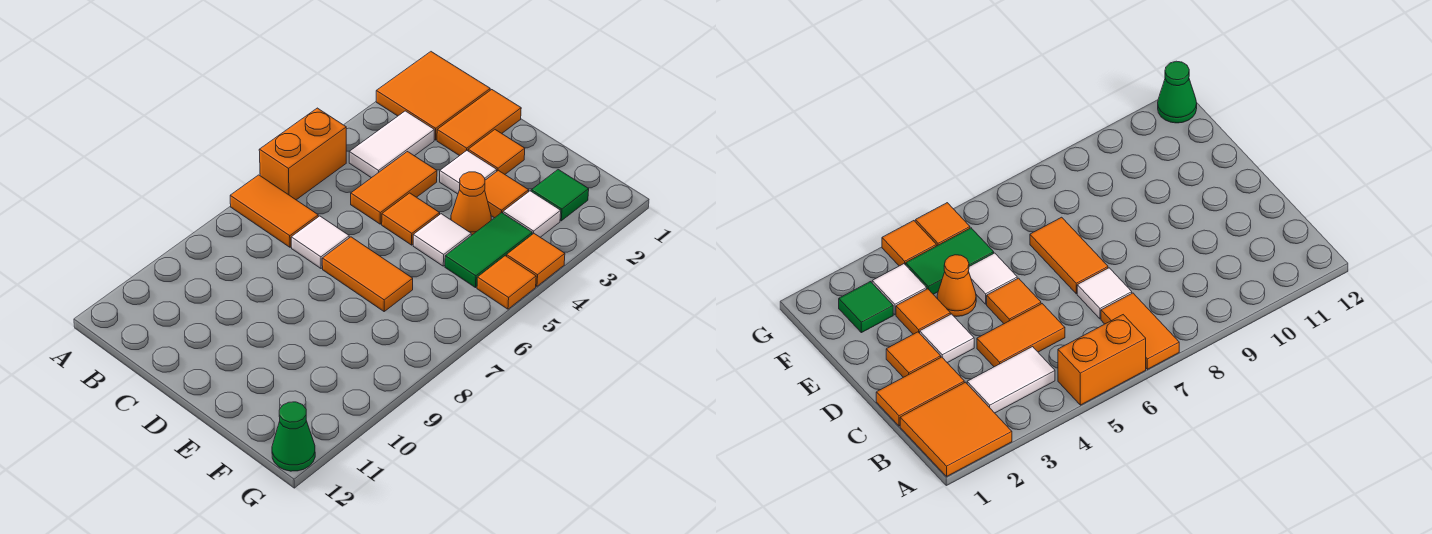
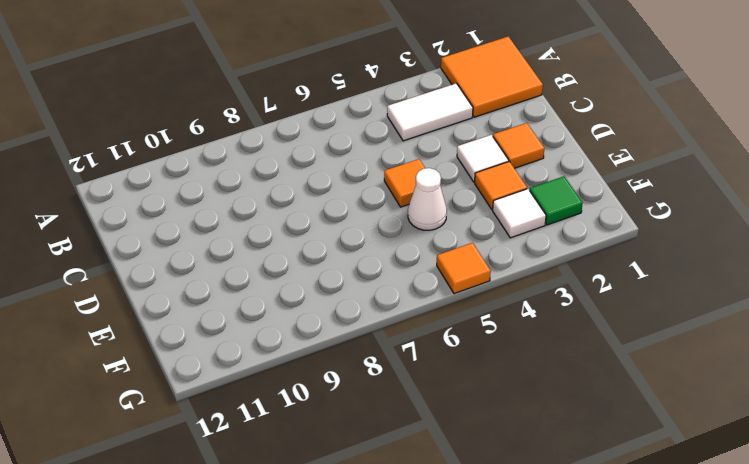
white 1x1 cone [408,168,447,230] -> white 1x1 tile [413,214,471,266]
none -> orange 1x2 brick [259,108,346,200]
none -> orange 1x2 tile [230,175,318,247]
none -> orange 1x2 tile [437,90,521,156]

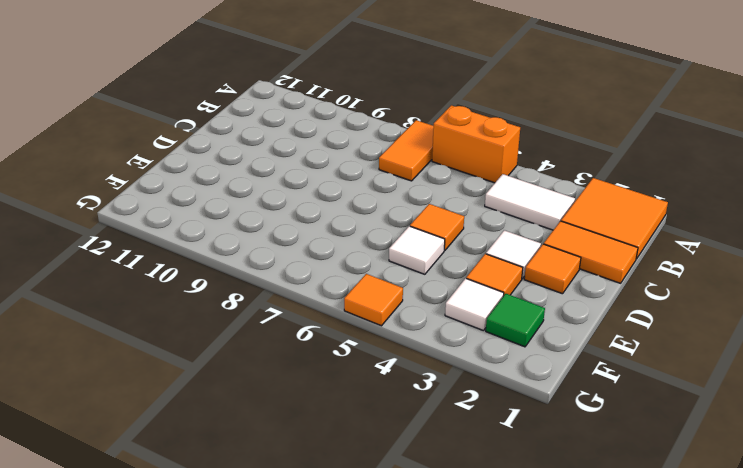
none -> orange 1x2 tile [351,152,437,224]
none -> white 1x1 tile [291,216,349,268]
none -> orange 1x2 tile [322,237,413,311]

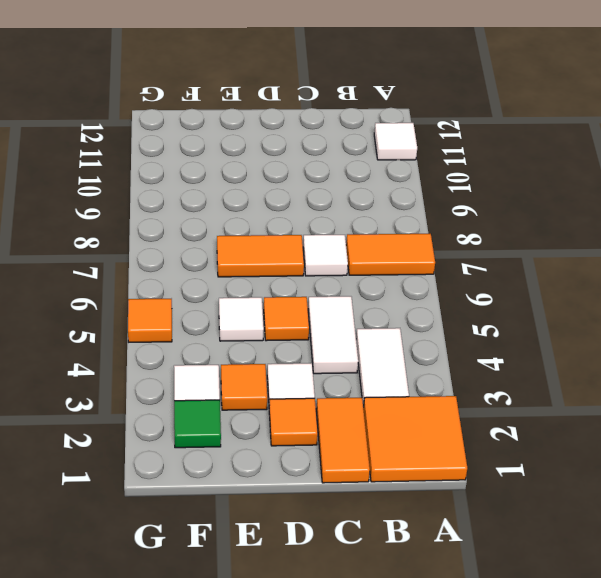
white 1x1 tile [374,123,417,160] -> none
white 1x2 tile [308,296,358,374] -> orange 1x2 tile [351,152,437,224]
none -> orange 1x2 brick [259,108,346,200]
none -> orange 1x1 cone [451,172,491,235]
none -> green 1x2 tile [445,213,532,288]

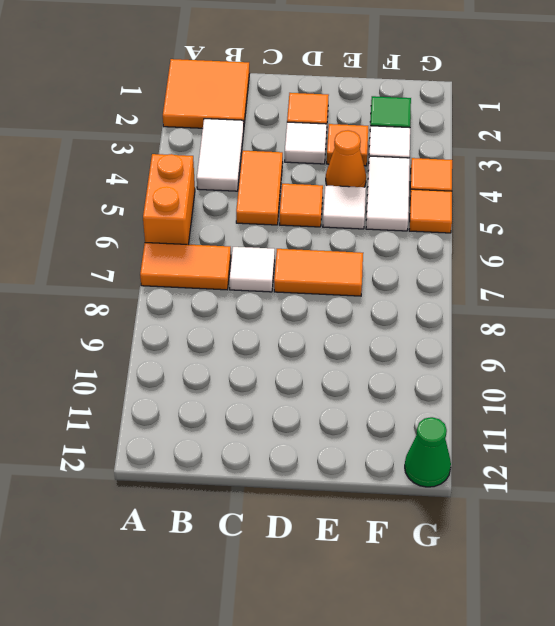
white 1x2 tile [366,156,410,231] -> green 1x2 tile [445,213,532,288]
none -> orange 1x2 tile [437,90,521,156]

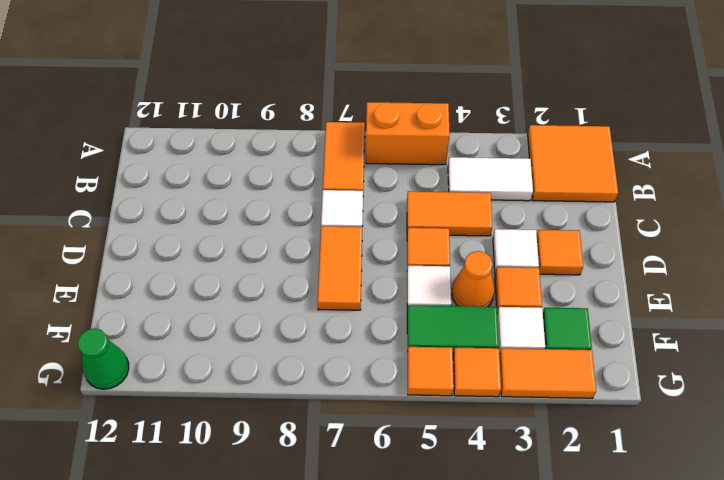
orange 1x2 tile [499,348,596,398] -> orange 1x2 tile moved to [437,90,521,156]

